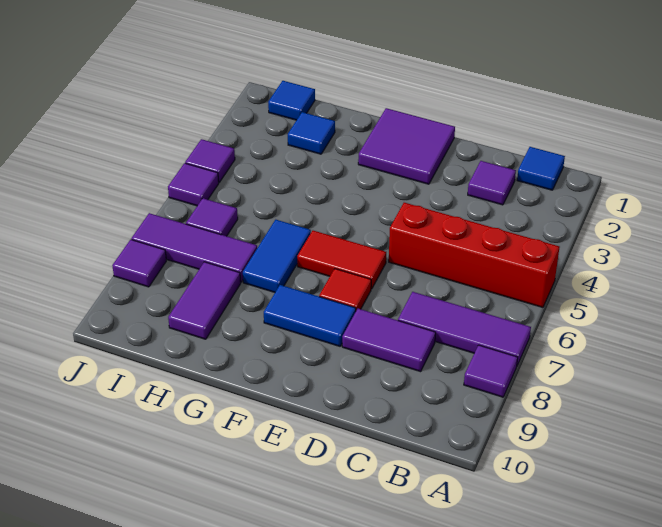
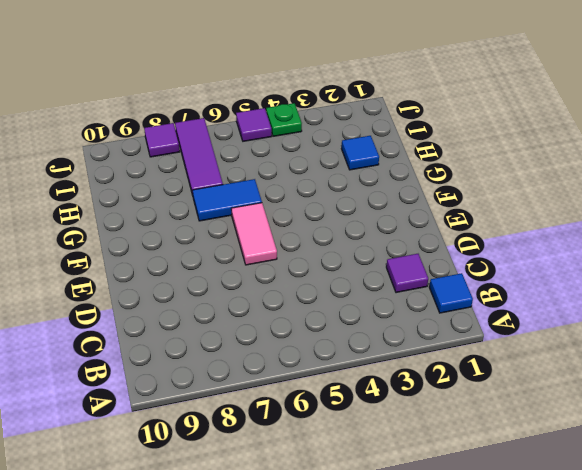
pink 1x2 tile [231,203,277,265] -> red 1x2 tile [297,231,386,289]
green 1x1 plate [266,103,302,136] -> purple 1x1 tile [185,139,235,182]
none -> red 1x4 brick [389,203,559,307]
none -> purple 1x3 tile [398,292,531,365]
none -> purple 1x1 tile [464,345,518,397]

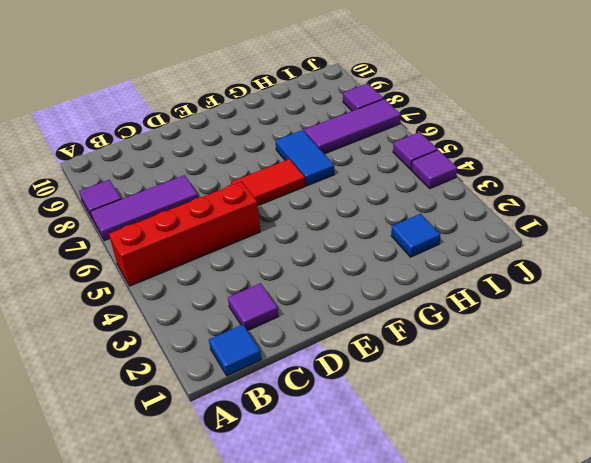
none -> purple 1x2 tile [342,309,436,372]
none -> purple 2x2 tile [358,108,455,184]
none -> red 1x1 tile [319,269,371,310]

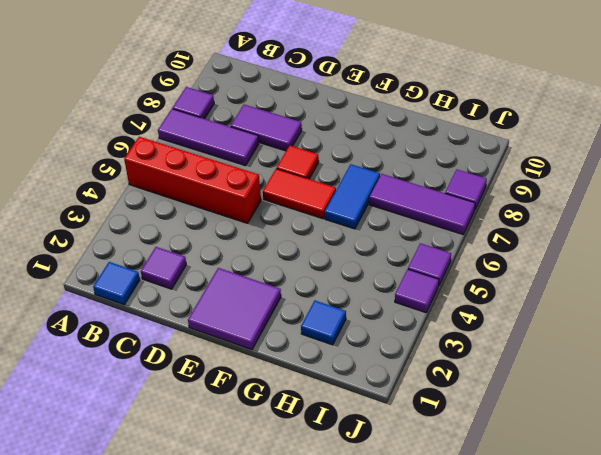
none -> blue 1x2 tile [264,285,356,346]
none -> purple 1x2 tile [168,262,241,339]
none -> blue 1x1 tile [268,81,315,120]

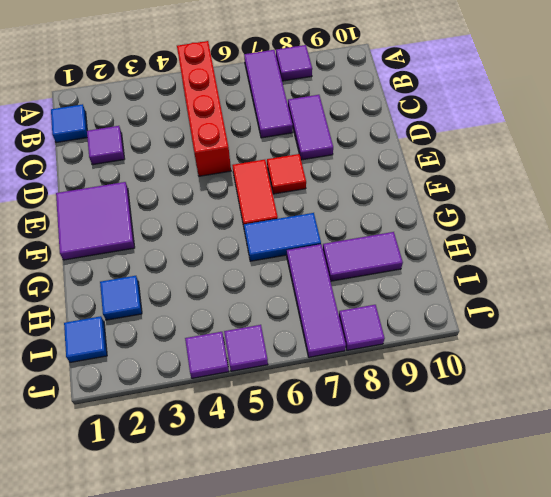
none -> blue 1x2 tile [264,285,356,346]
none -> purple 1x1 tile [186,198,238,236]

